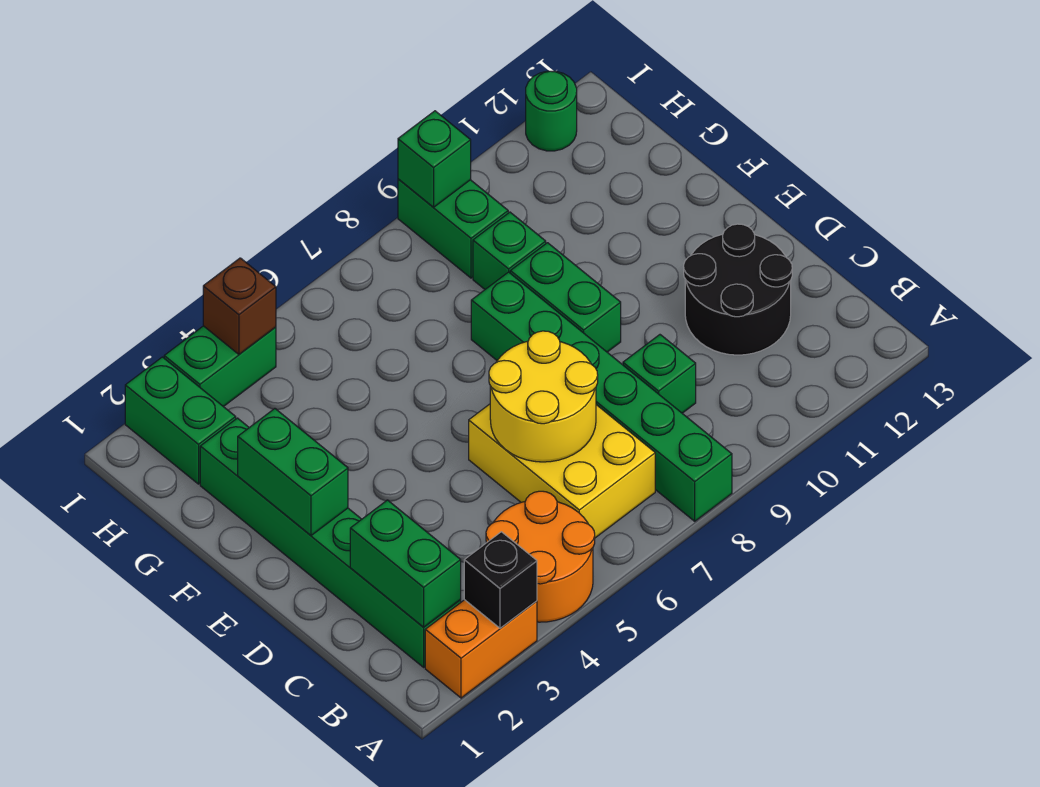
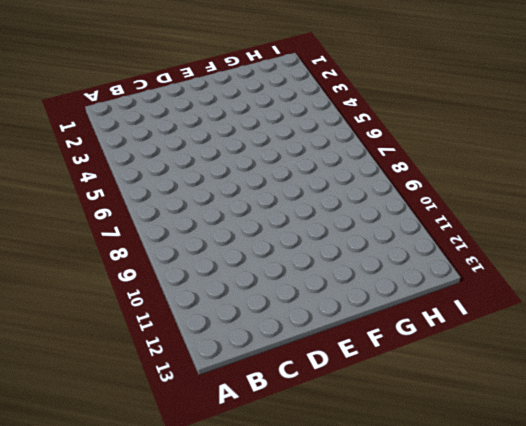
none -> orange 1x2 brick [425,600,537,698]
none -> orange 2x2 round brick [486,491,595,622]
none -> green 1x6 brick [471,272,732,521]

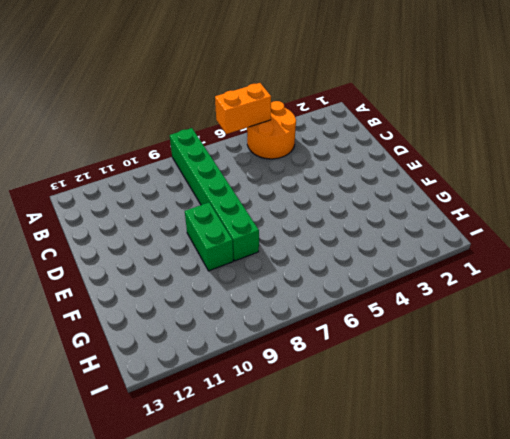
orange 1x2 brick [215,83,271,134] -> orange 1x2 brick moved to [425,600,537,698]
none -> green 1x6 brick [200,418,461,667]
none -> yellow 2x3 brick [469,404,655,538]
none -> green 1x1 brick [623,335,696,413]

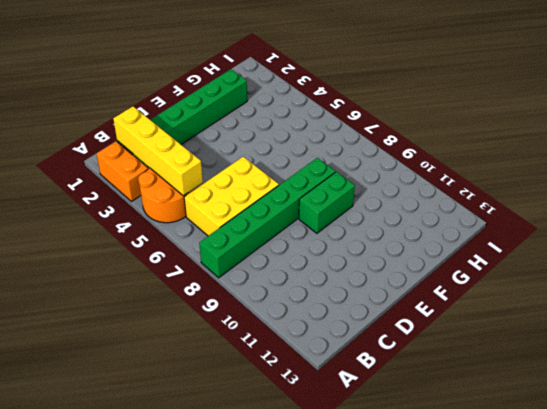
yellow 1x4 brick [113,106,203,196] -> green 1x2 brick [350,500,461,627]
none -> green 1x1 brick [623,335,696,413]
none -> black 2x2 round brick [684,224,792,355]
none -> green 1x1 brick [473,212,546,289]

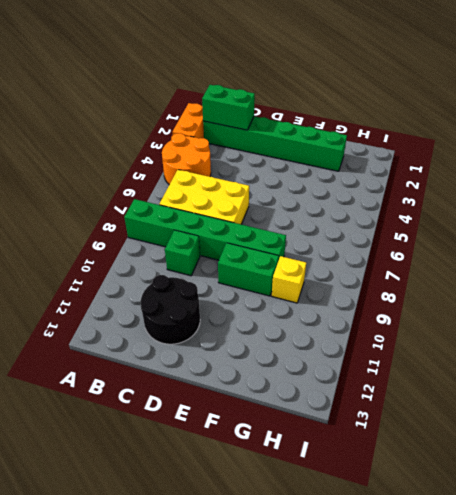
yellow 1x1 brick [272,256,306,303] -> green 1x1 brick [473,212,546,289]
none -> green 1x2 brick [125,357,236,484]
none -> green 1x2 brick [398,179,508,278]
none -> green 1x2 brick [164,326,276,407]

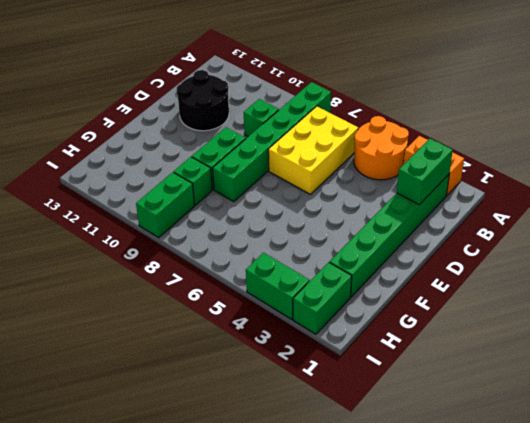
none -> green 1x1 round brick [526,71,577,151]
none -> black 1x1 brick [464,532,537,628]
none -> yellow 2x2 round brick [489,331,598,462]

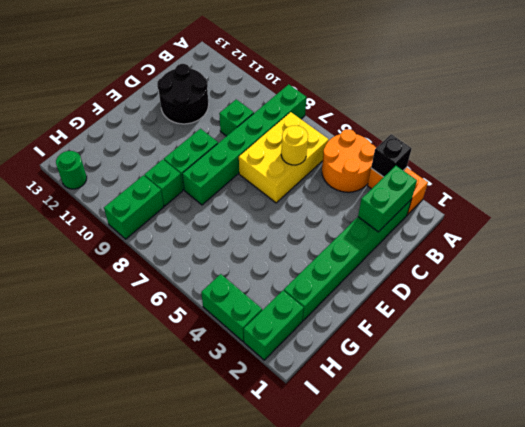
yellow 1x1 round brick [281,126,308,165] -> yellow 2x2 round brick [489,331,598,462]
none -> green 1x2 brick [238,409,348,535]
none -> brown 1x1 brick [203,258,276,354]
none -> green 1x1 brick [398,111,471,207]

